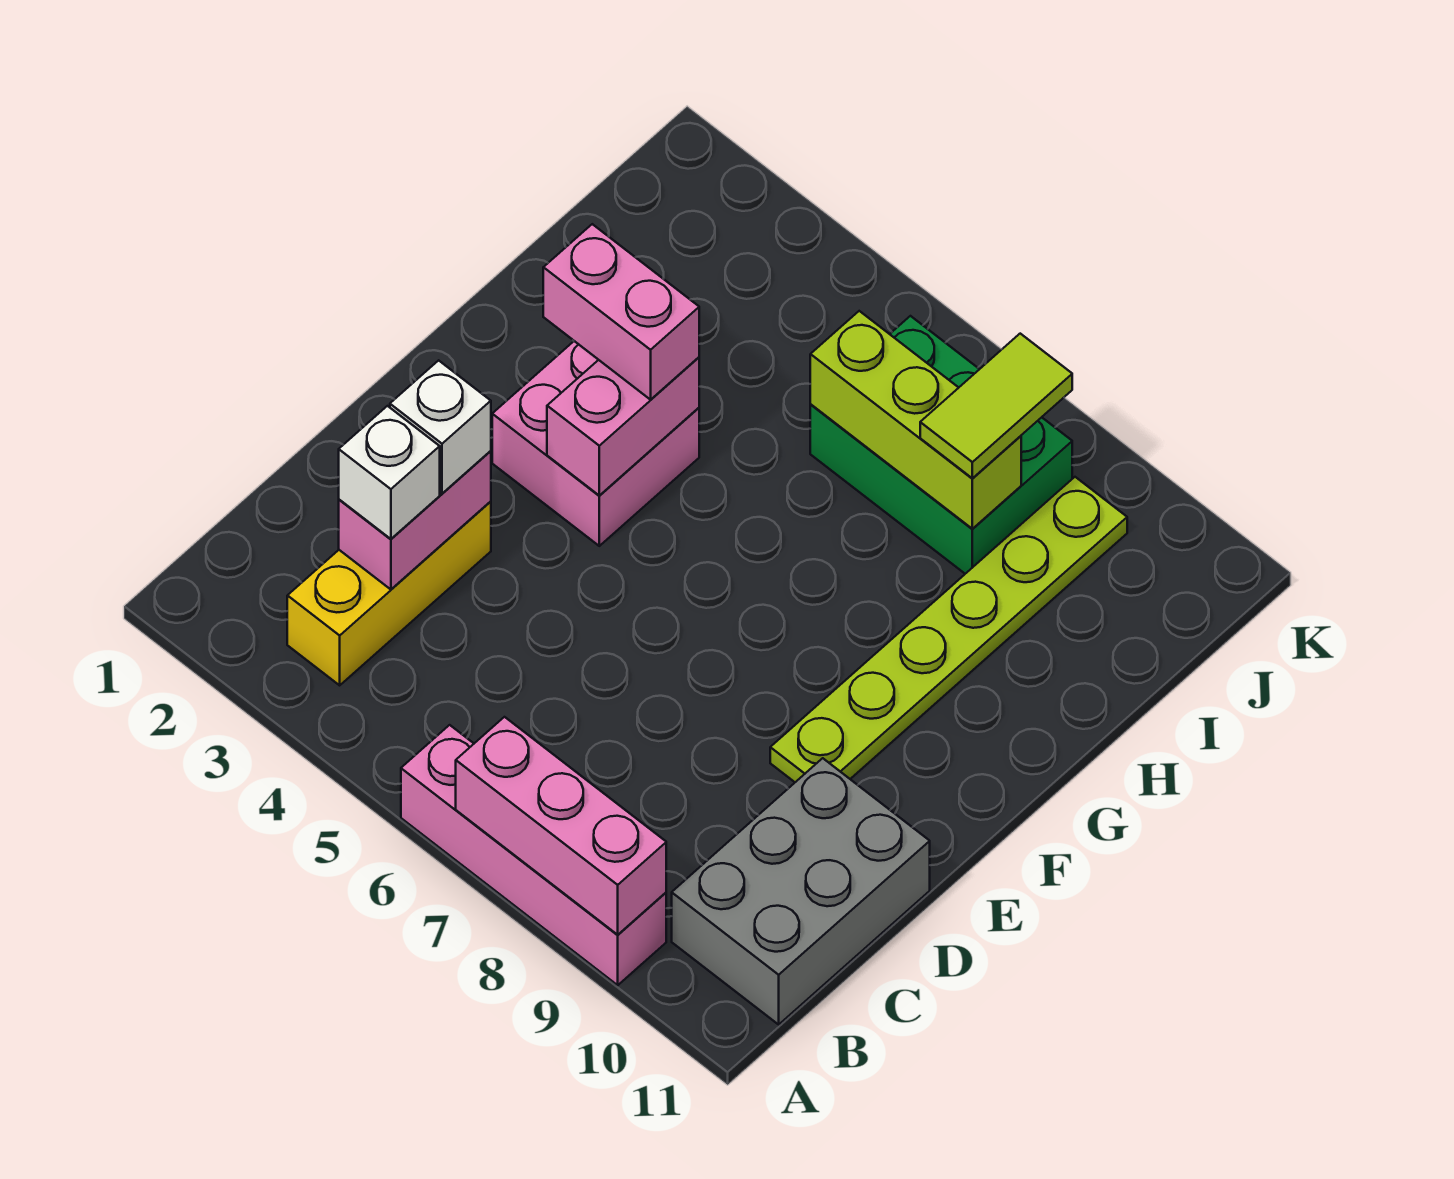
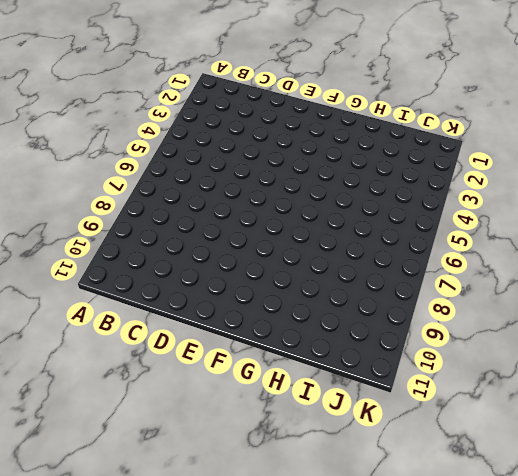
none -> pink 1x4 brick [401,725,666,985]
none -> yellow 1x3 brick [287,501,491,685]
none -> grey 2x3 brick [672,758,930,1024]

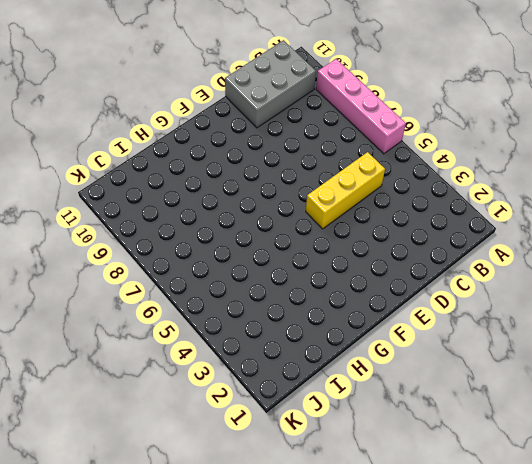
yellow 1x3 brick [306,152,385,229] -> yellow 1x3 brick moved to [287,501,491,685]
none -> lime 1x6 plate [770,477,1127,782]
none -> pink 2x2 brick [492,341,699,546]
none -> green 2x3 brick [810,316,1072,574]

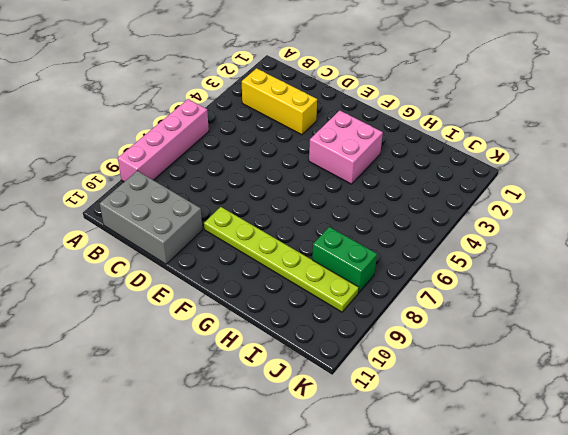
green 1x2 brick [312,227,377,293] -> green 2x3 brick [810,316,1072,574]
none -> pink 1x3 brick [456,717,666,935]
none -> pink 1x2 brick [339,451,491,589]
none -> pink 1x2 brick [547,357,699,495]

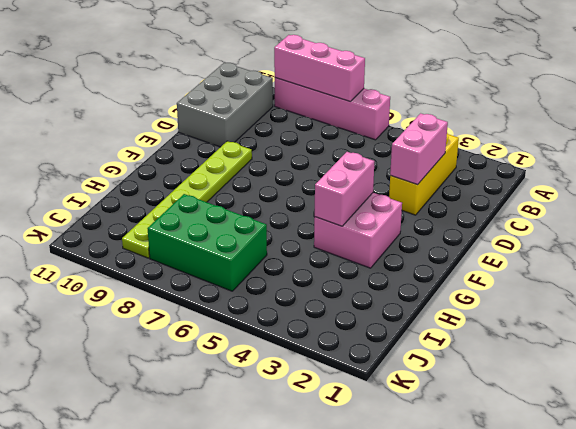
none -> lime 1x3 brick [810,311,1021,529]
none -> white 1x1 brick [339,406,440,539]
none -> white 1x1 brick [390,360,491,494]

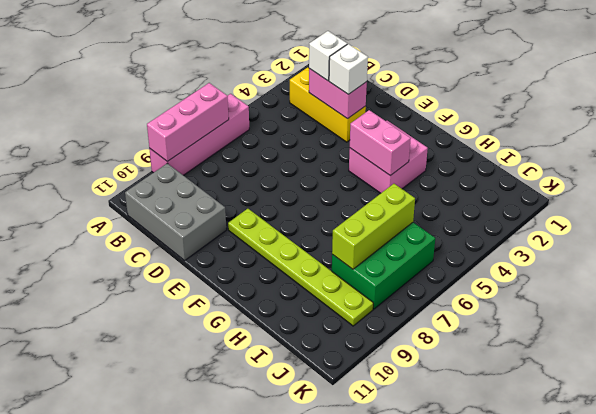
none -> pink 1x2 brick [543,224,699,400]
none -> lime 1x2 tile [920,334,1072,478]

